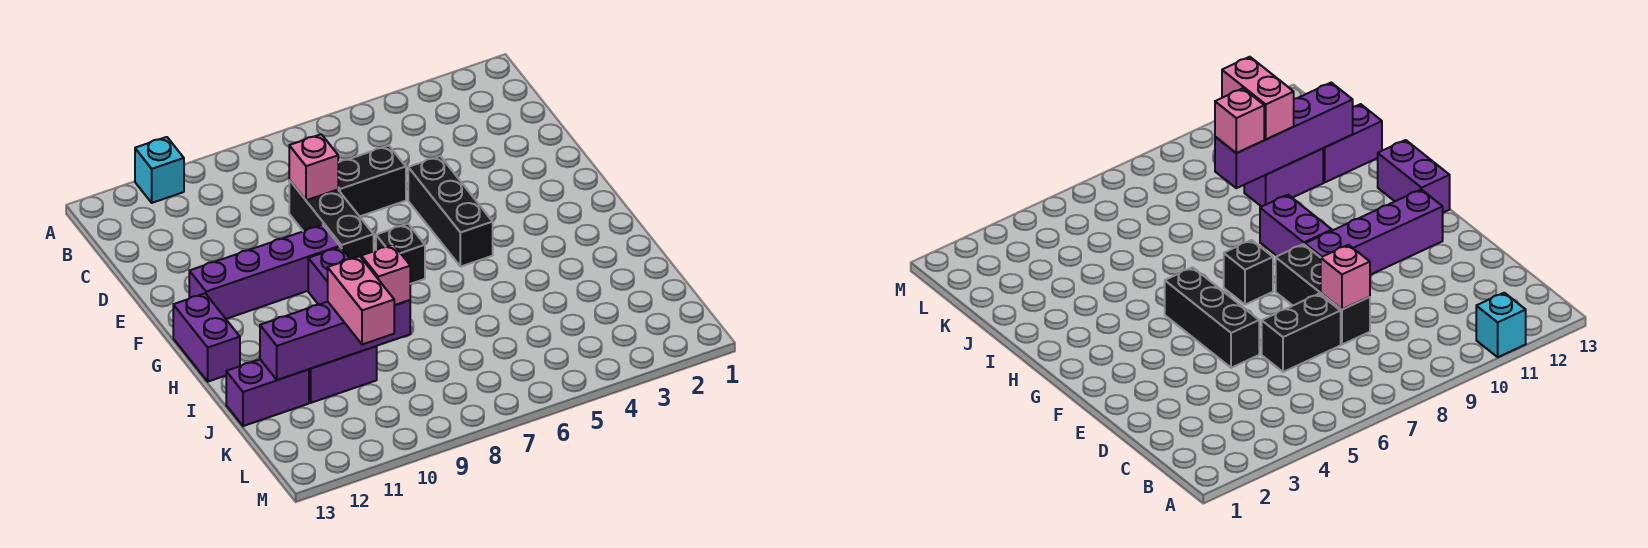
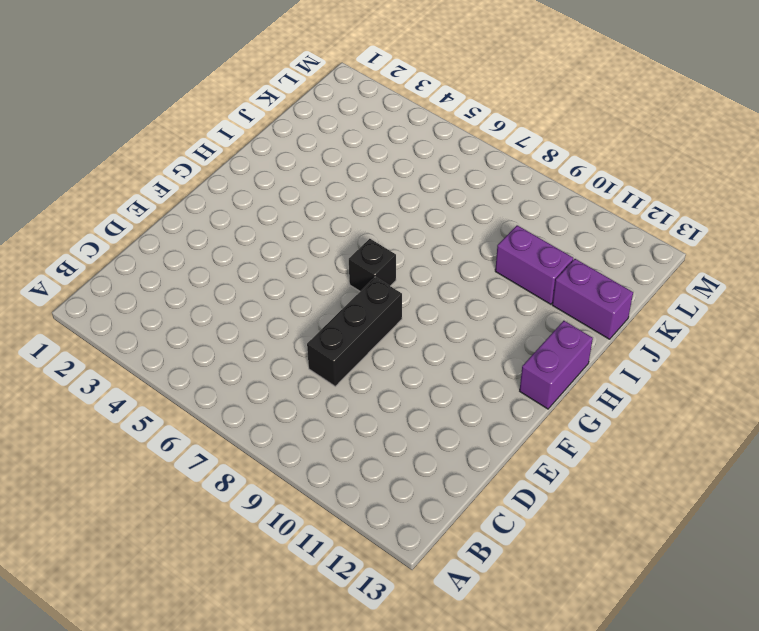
none -> cyan 1x1 brick [135,137,184,203]
none -> black 1x2 brick [338,146,406,216]
none -> black 1x3 brick [408,156,493,267]

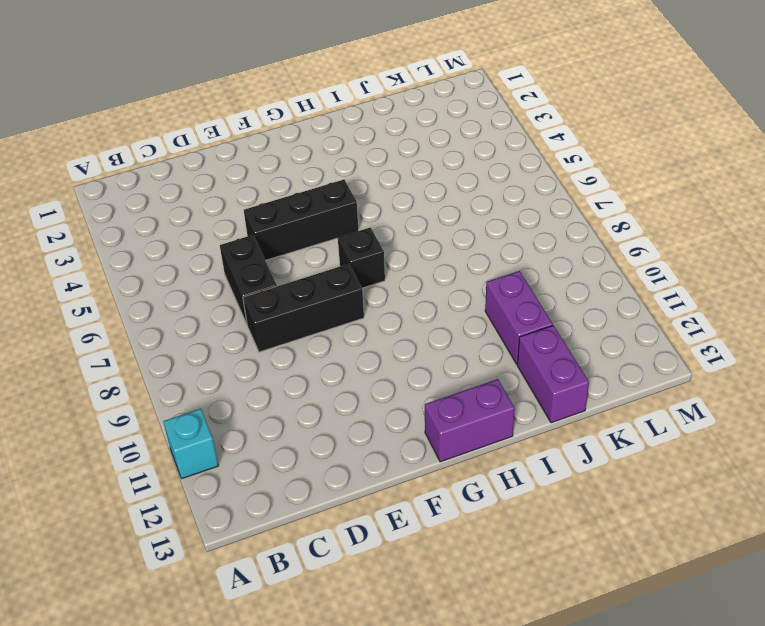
none -> purple 1x4 brick [189,225,340,319]
none -> purple 1x2 brick [308,247,350,305]
none -> pink 1x1 brick [289,134,338,200]

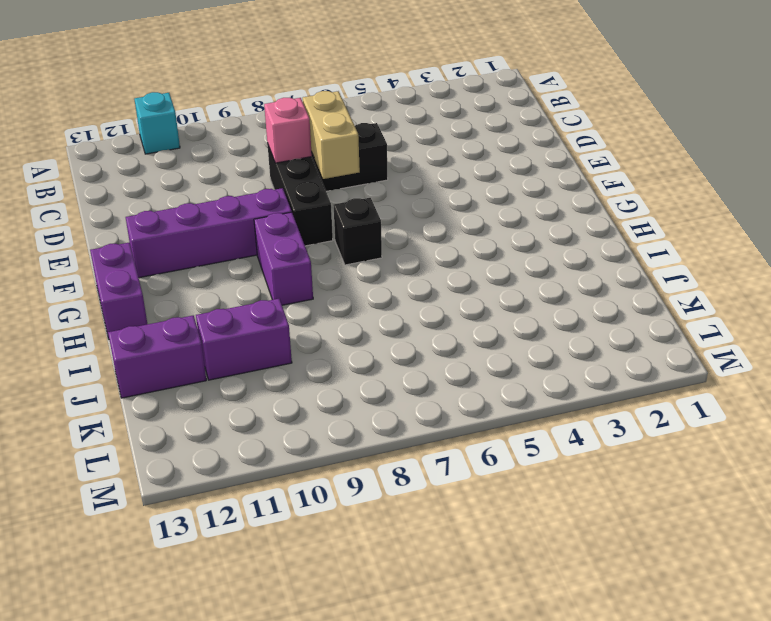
tan 1x2 brick [303,91,360,179] -> none
none -> black 1x3 brick [408,156,493,267]
none -> purple 1x4 brick [260,300,410,380]
none -> pink 1x1 brick [361,245,410,305]

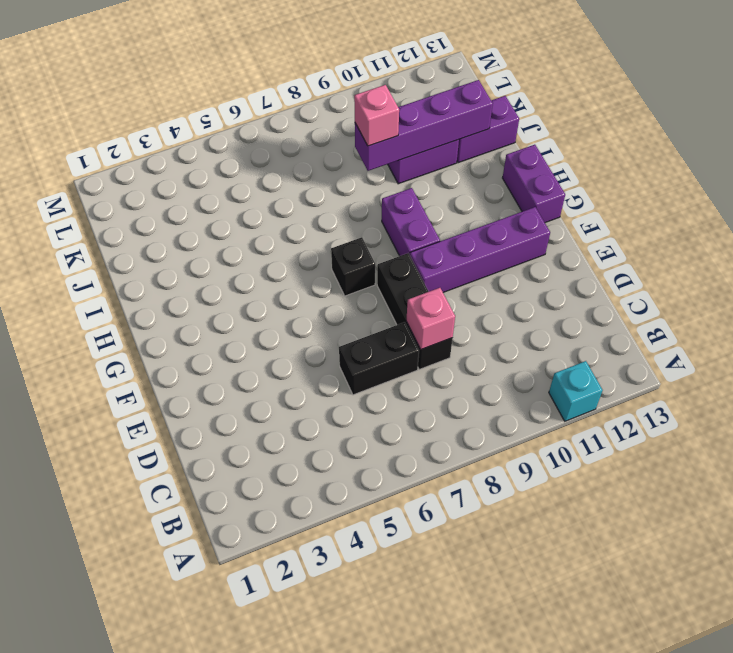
none -> black 1x3 brick [408,156,493,267]
none -> pink 1x2 brick [328,256,394,345]

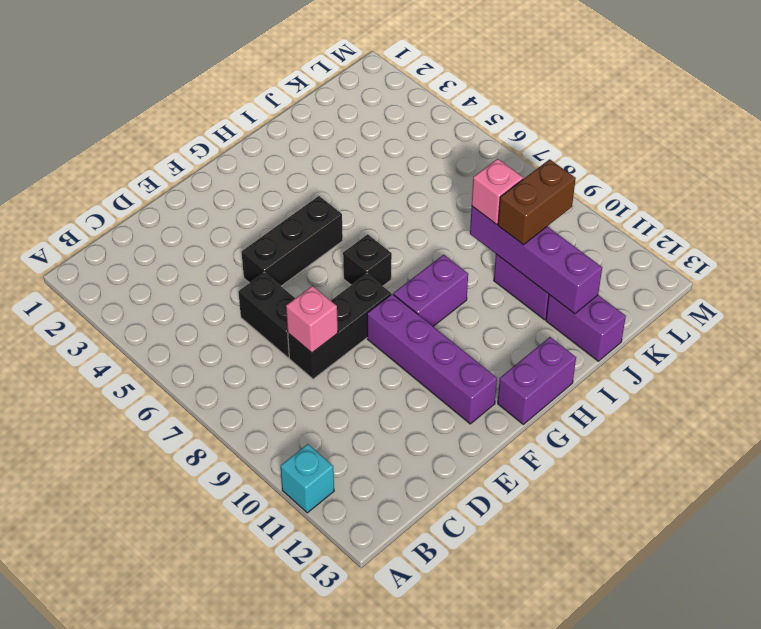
brown 1x2 brick [498,159,576,245] -> pink 1x2 brick [328,256,394,345]

